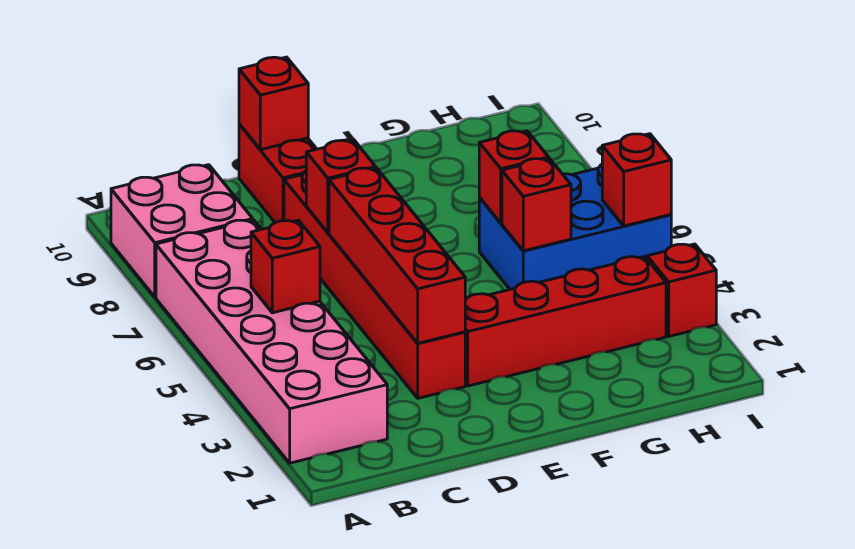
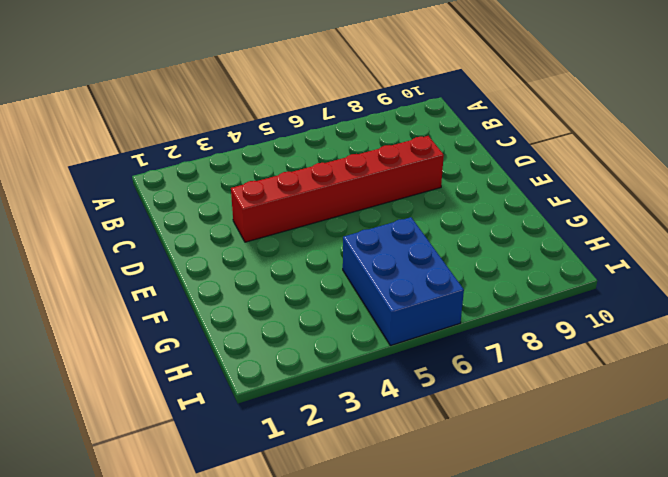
none -> pink 2x6 brick [156,220,387,463]
none -> pink 2x2 brick [111,165,253,297]
none -> red 1x2 brick [239,124,316,223]

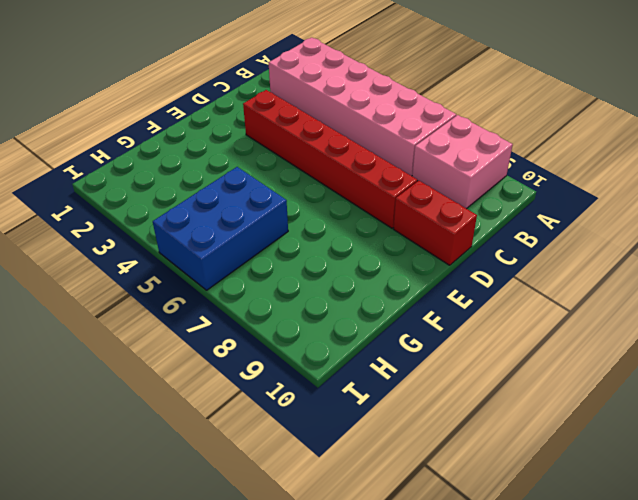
none -> red 1x4 brick [465,256,666,386]
none -> red 1x1 brick [647,244,716,336]
none -> red 1x1 brick [251,220,320,313]

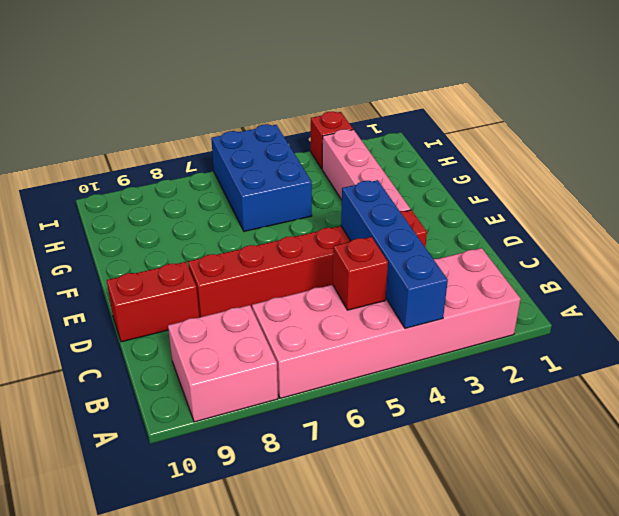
blue 1x4 brick [341,180,448,329] -> red 1x4 brick [329,168,465,343]
pink 1x4 brick [322,129,411,211] -> red 1x4 brick [465,256,666,386]
none -> red 1x1 brick [306,140,376,233]
none -> red 1x1 brick [239,57,308,150]
none -> red 1x1 brick [502,158,571,251]

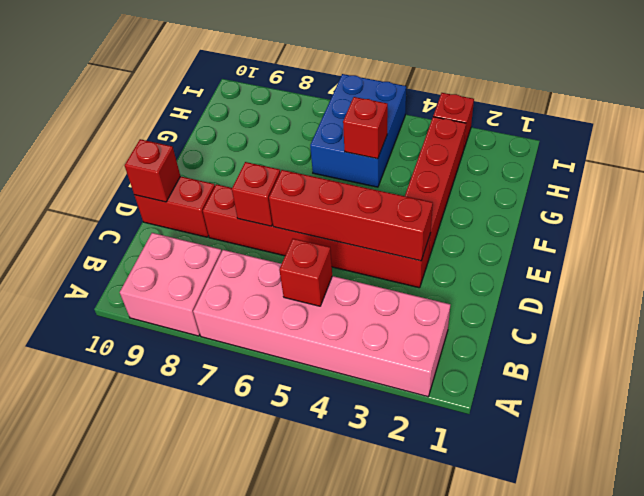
none -> red 1x1 brick [479,131,549,223]
none -> red 1x1 brick [602,134,671,226]

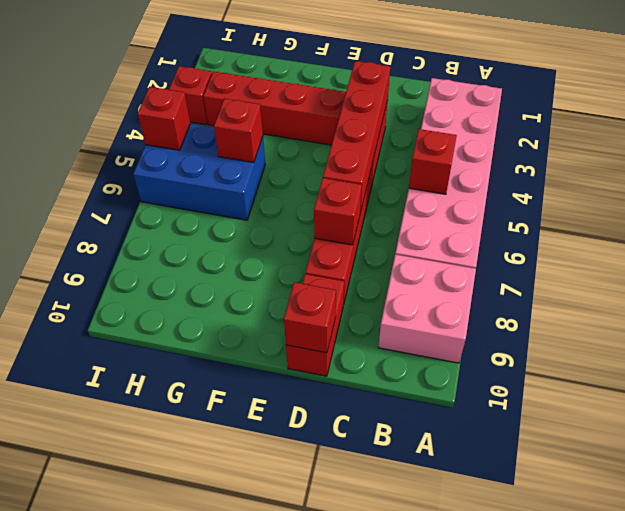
none -> red 1x1 brick [479,131,549,223]

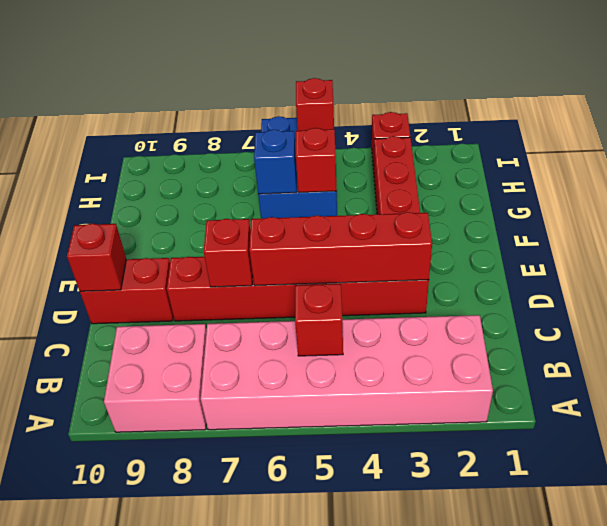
blue 1x1 brick [254,130,296,194] -> red 1x1 brick [479,131,549,223]

